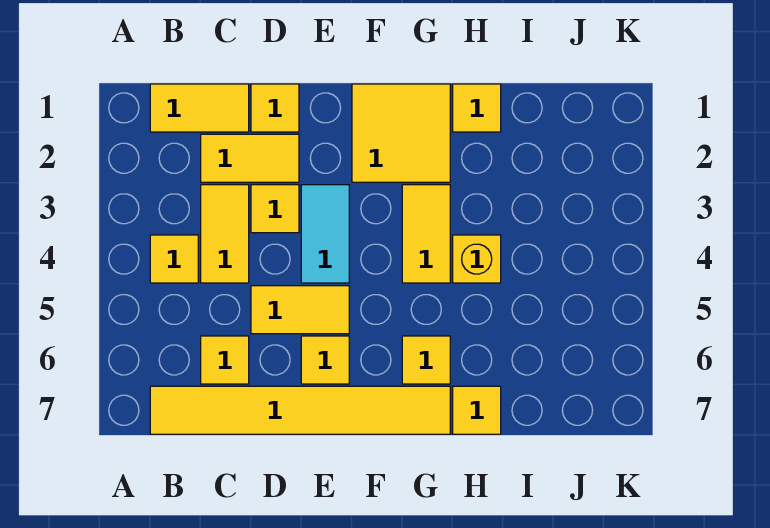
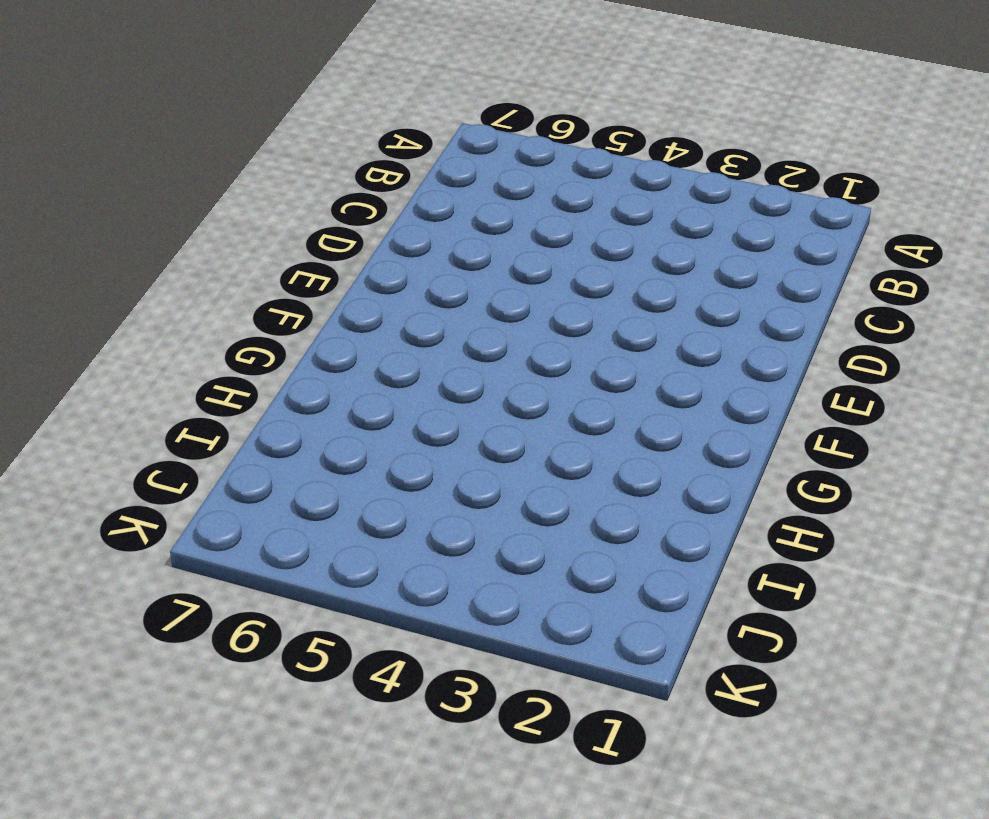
none -> yellow 1x2 tile [150,84,249,132]
none -> yellow 1x1 tile [150,235,198,283]
none -> yellow 1x6 tile [150,386,450,434]

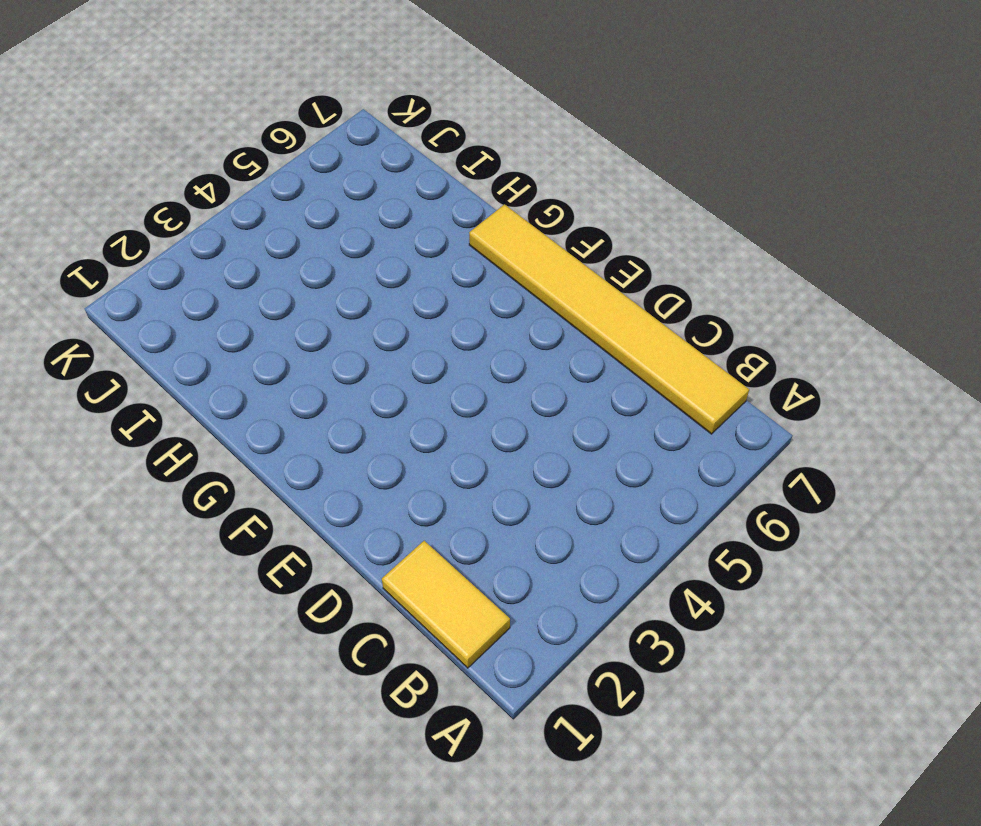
none -> yellow 1x1 tile [150,235,198,283]
none -> yellow 1x2 tile [201,134,299,182]
none -> yellow 1x2 tile [201,185,249,283]

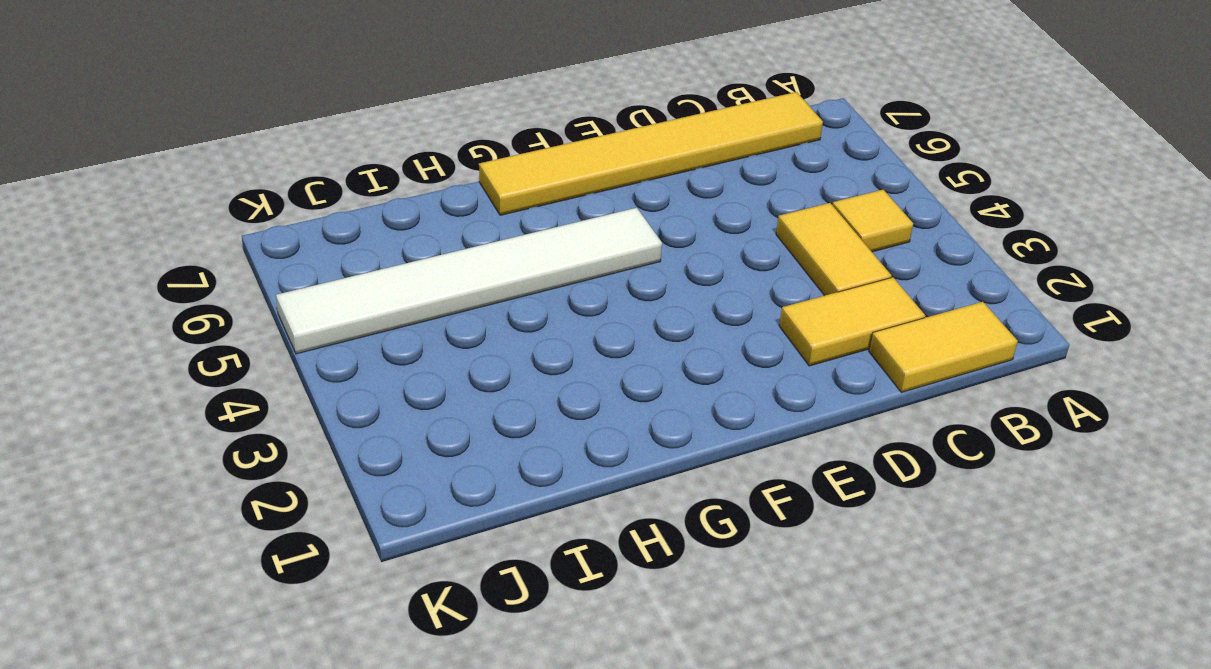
white 1x6 tile [276,208,662,354] -> none
none -> yellow 1x1 tile [201,336,249,384]
none -> yellow 1x1 tile [251,84,299,132]
none -> yellow 1x1 tile [251,185,299,233]

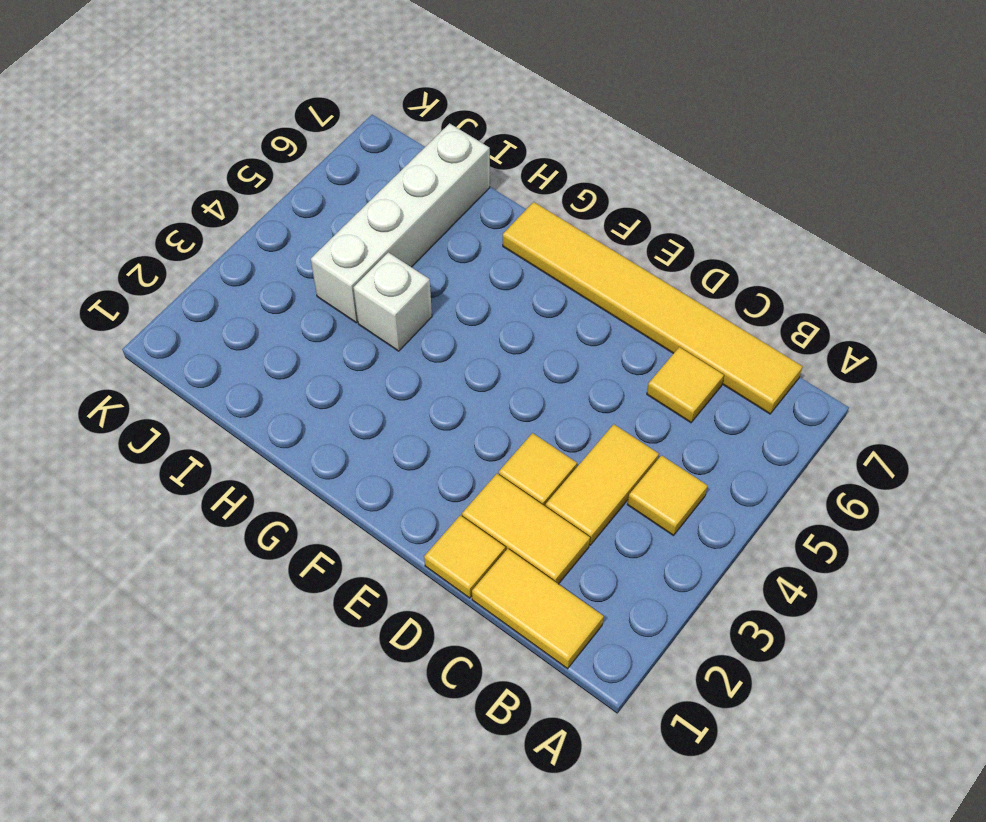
white 1x1 brick [354,252,432,351] -> yellow 1x1 brick [453,235,501,283]
white 1x4 brick [311,123,490,323] -> none
none -> yellow 1x2 tile [251,286,349,334]
none -> cyan 1x2 tile [301,185,349,283]
none -> yellow 1x1 tile [301,336,349,384]

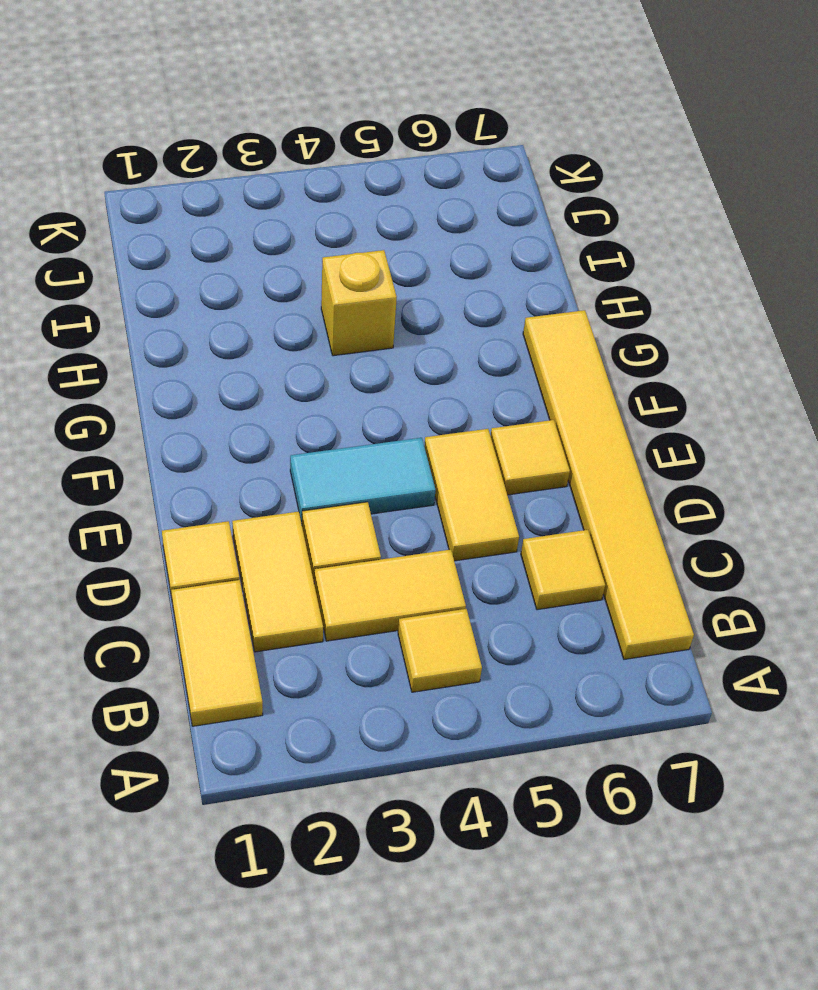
none -> yellow 2x2 tile [352,84,450,182]
none -> yellow 1x2 tile [402,185,450,283]
none -> yellow 1x1 tile [402,336,450,384]

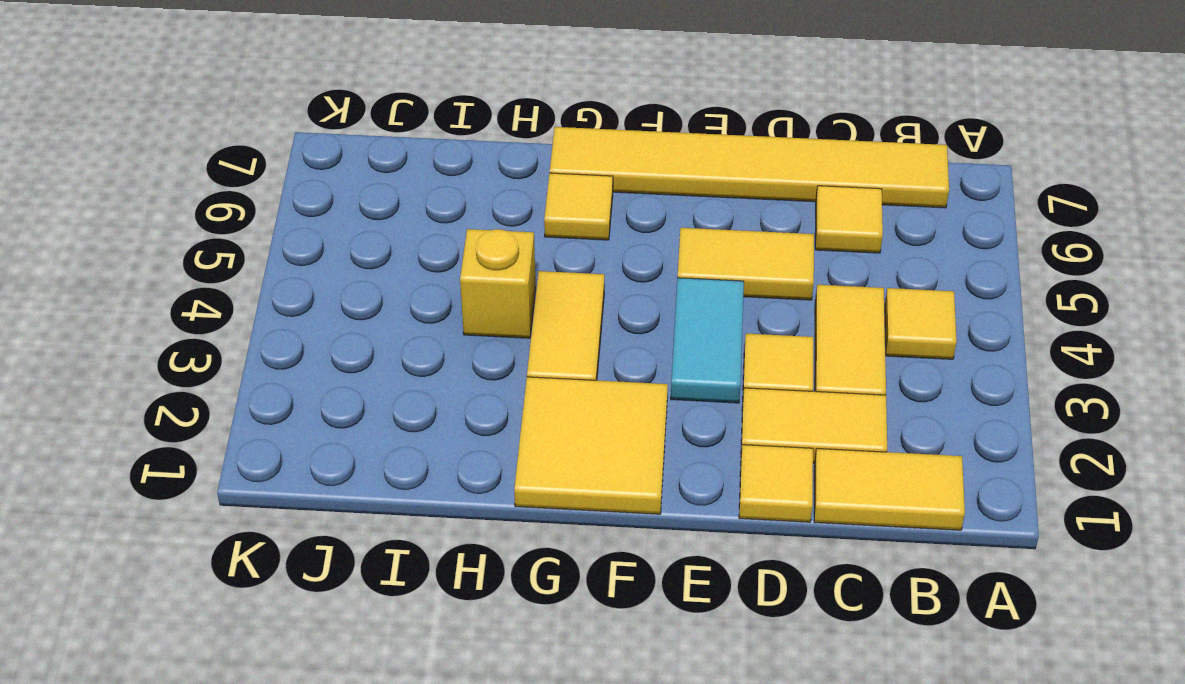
none -> yellow 1x1 tile [301,336,349,384]
none -> yellow 1x1 tile [453,84,501,132]
none -> yellow 1x1 tile [453,386,501,434]

